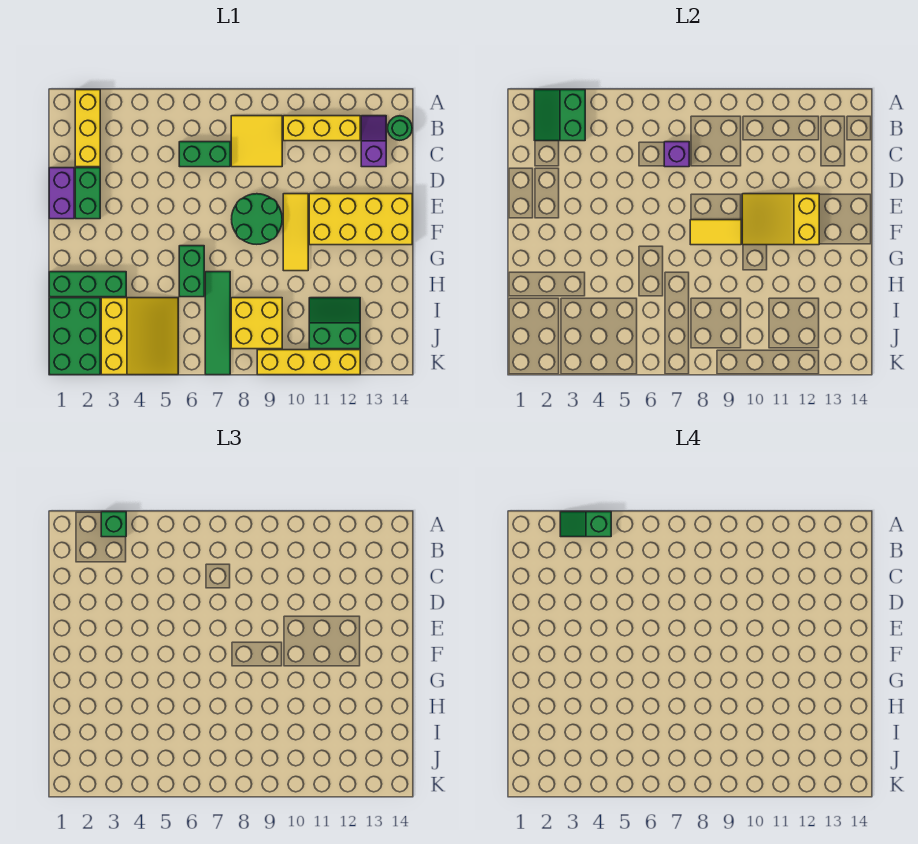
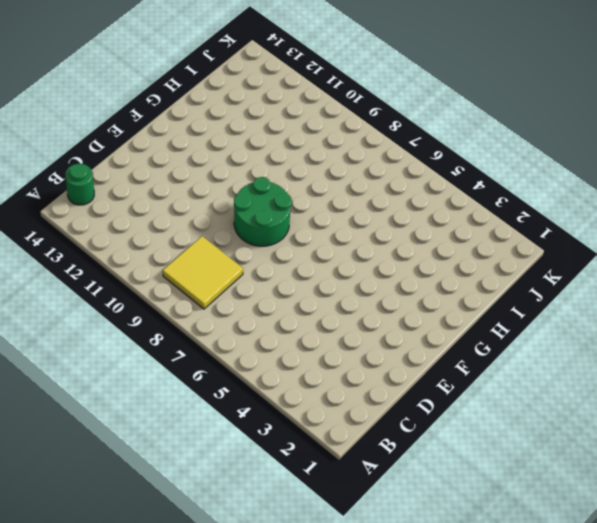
none -> yellow 1x3 brick [75,90,100,167]
none -> yellow 1x3 brick [283,116,360,141]
none -> purple 1x2 slope [361,116,386,167]

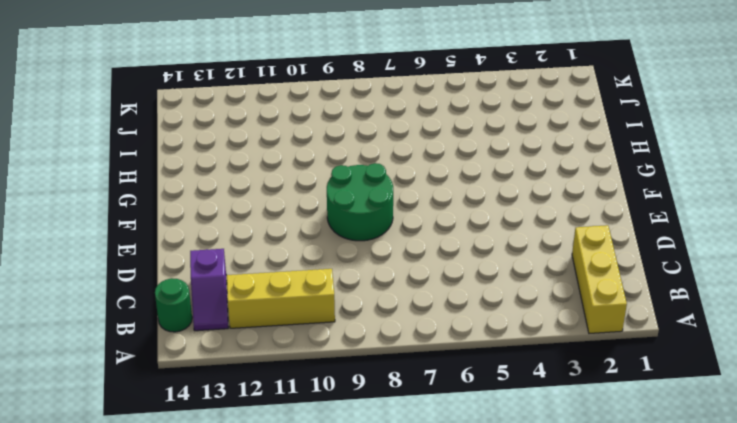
none -> yellow 2x2 tile [231,116,282,167]
none -> green 1x2 brick [179,142,230,167]
none -> purple 1x2 brick [49,168,74,219]

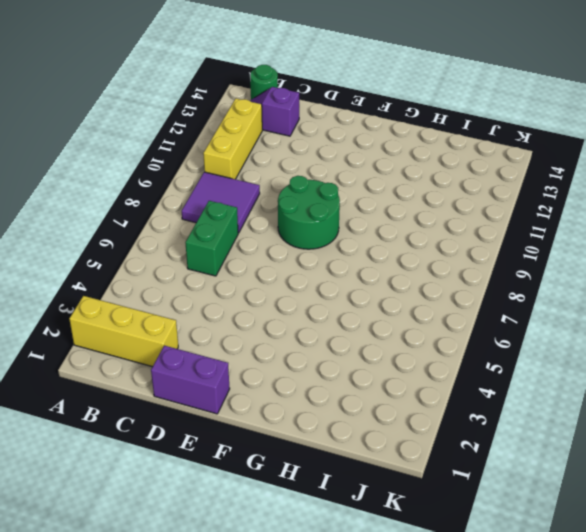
purple 2x2 tile [182,172,260,233] -> yellow 2x2 tile [231,116,282,167]
none -> green 1x2 brick [75,168,100,219]
none -> yellow 1x3 tile [283,194,308,271]
none -> yellow 2x4 brick [309,194,412,245]

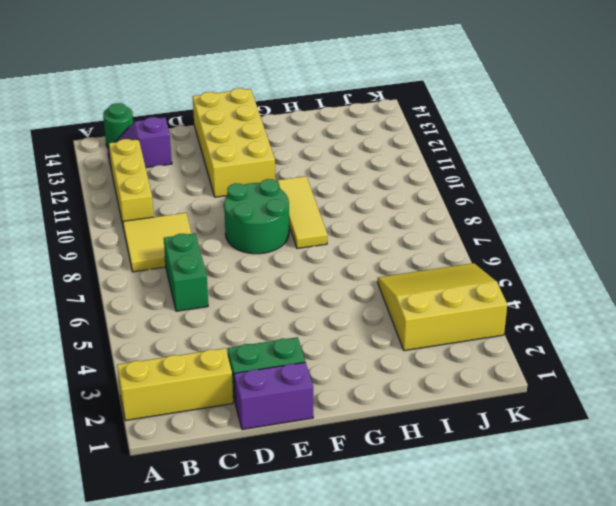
yellow 1x3 tile [277,176,328,248] -> yellow 1x3 tile turned to [283,194,308,271]
none -> green 1x2 brick [179,246,204,297]
none -> green 1x3 brick [49,272,126,297]
none -> green 1x4 tile [205,272,230,375]

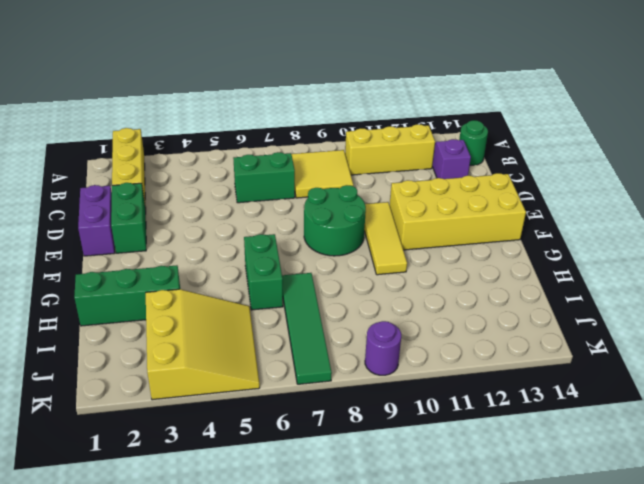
purple 1x1 round brick [365,321,401,375] -> yellow 1x4 brick [257,350,360,375]
none -> green 2x3 brick [49,298,100,375]
none -> yellow 2x2 brick [231,298,282,349]
none -> green 2x2 slope [309,298,360,349]

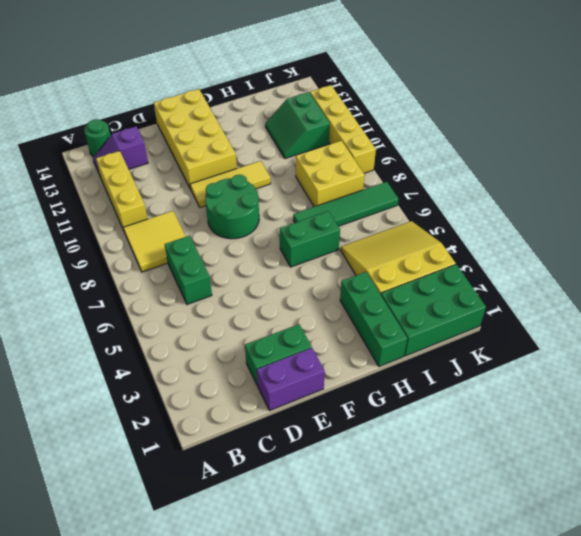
none -> yellow 1x3 brick [75,90,100,167]
none -> green 2x2 slope [534,90,585,141]
none -> purple 1x1 brick [664,142,689,167]

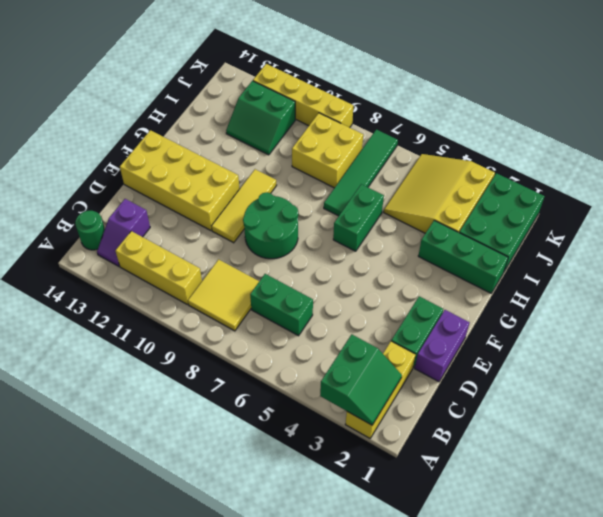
none -> purple 1x1 brick [664,142,689,167]
none -> yellow 2x3 slope [742,194,819,245]
none -> yellow 1x2 tile [690,220,741,245]

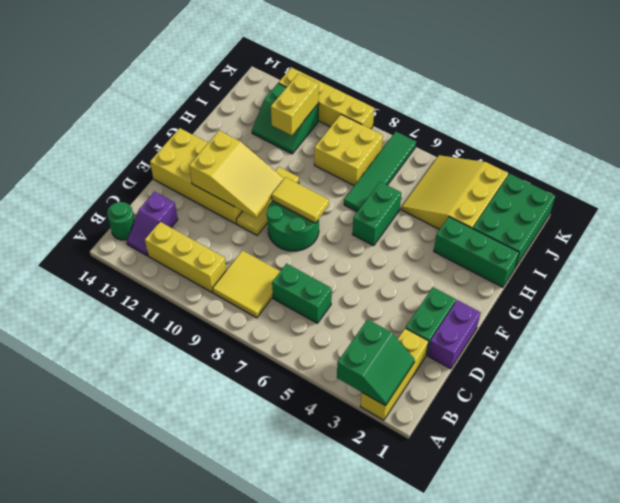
yellow 1x2 brick [271,74,319,135] -> none
none -> purple 1x1 brick [664,142,689,167]
none -> green 1x1 brick [101,512,126,537]
none -> green 1x2 slope [560,512,611,537]

